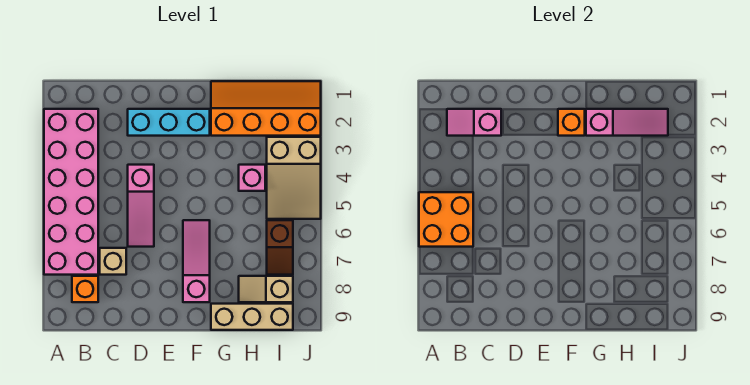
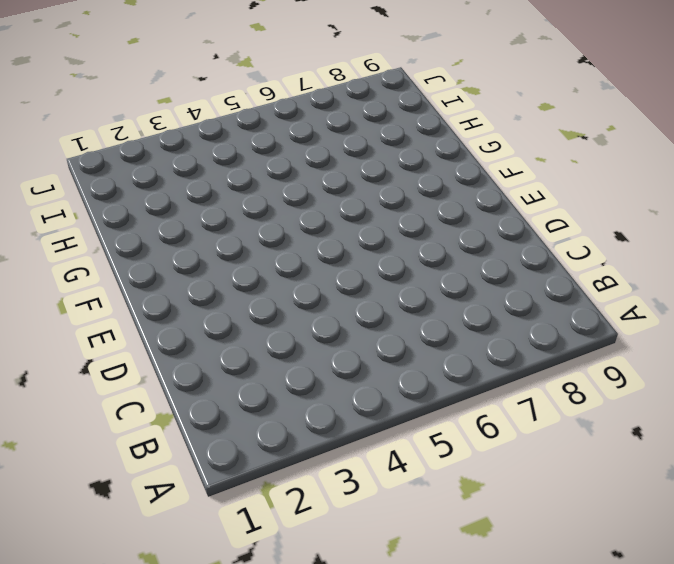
none -> pink 2x6 brick [44,109,98,275]
none -> orange 1x1 brick [72,276,98,302]
none -> tan 1x1 brick [100,248,126,275]

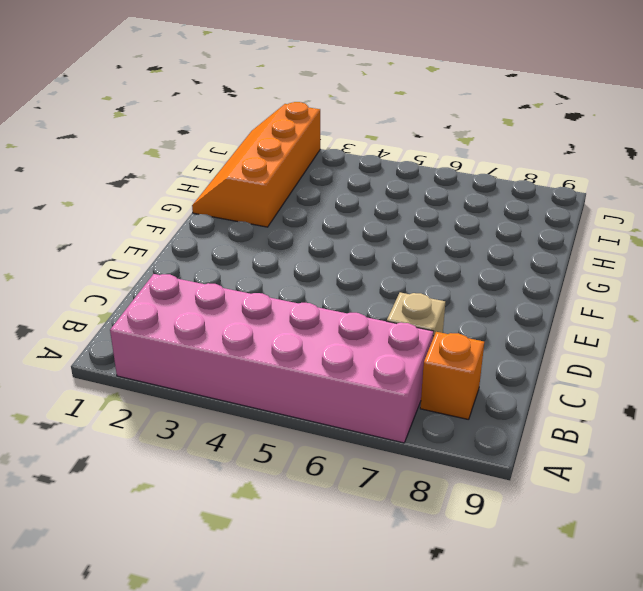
none -> cyan 1x3 brick [128,109,210,136]
none -> pink 1x3 slope [128,165,154,247]
none -> pink 1x3 slope [183,220,210,302]

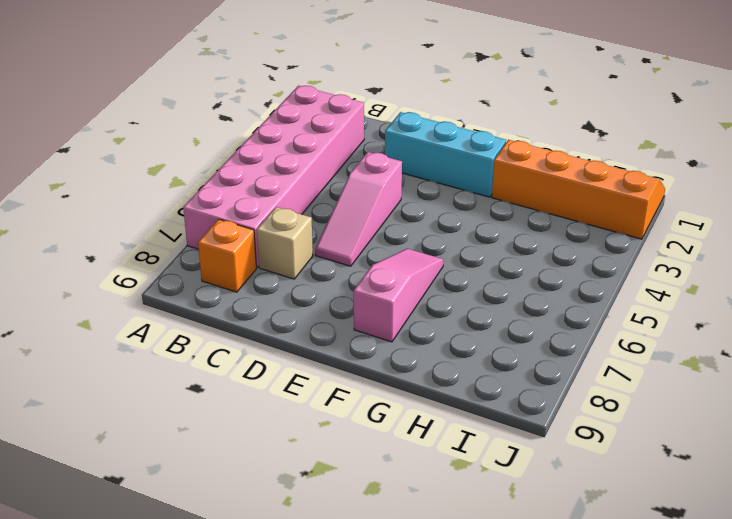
none -> tan 1x3 brick [211,304,293,330]
none -> pink 1x1 brick [239,165,265,191]
none -> tan 1x2 slope [239,276,293,302]

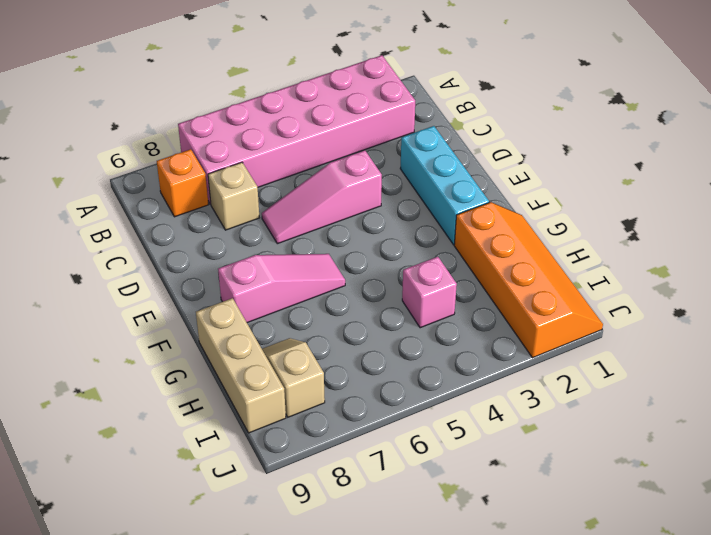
none -> tan 2x3 slope [267,137,321,219]
none -> brown 1x2 slope [267,220,293,275]
none -> orange 2x2 brick [419,192,473,247]

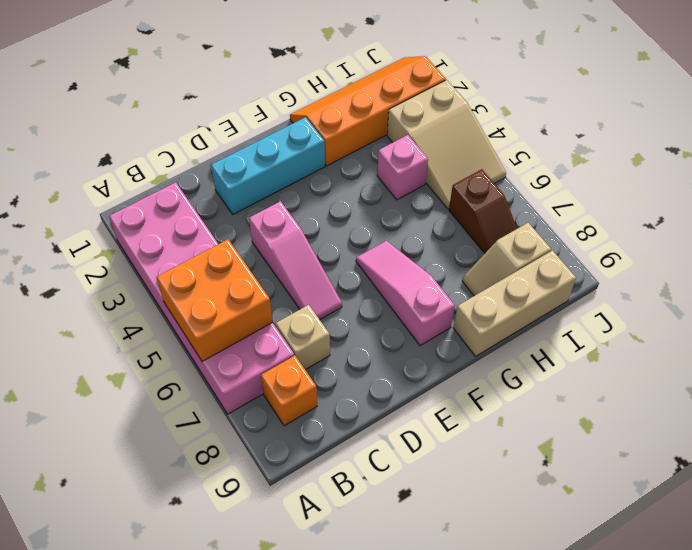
none -> pink 1x2 slope [447,109,501,136]
none -> orange 1x1 brick [558,109,585,136]
none -> pink 1x3 slope [586,109,668,136]

